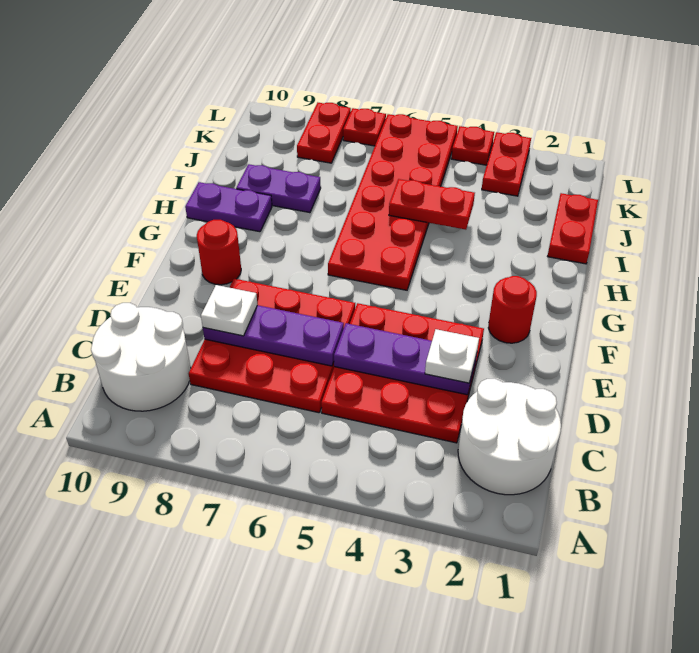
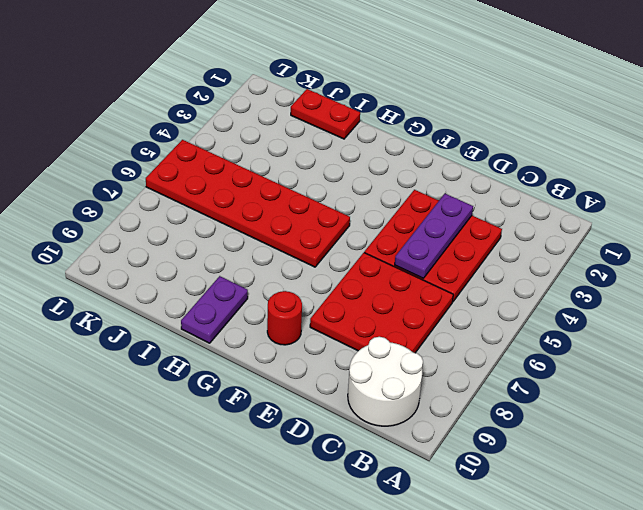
none -> white 2x2 round brick [458,379,561,495]
none -> red 1x1 round brick [488,276,537,343]
none -> purple 1x2 plate [236,164,321,213]

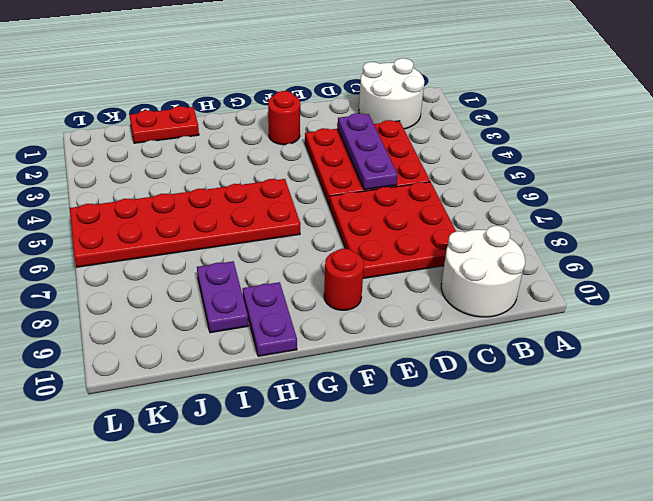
none -> red 1x2 plate [482,132,531,196]
none -> red 1x2 plate [297,103,351,163]
none -> red 1x1 plate [451,126,494,165]

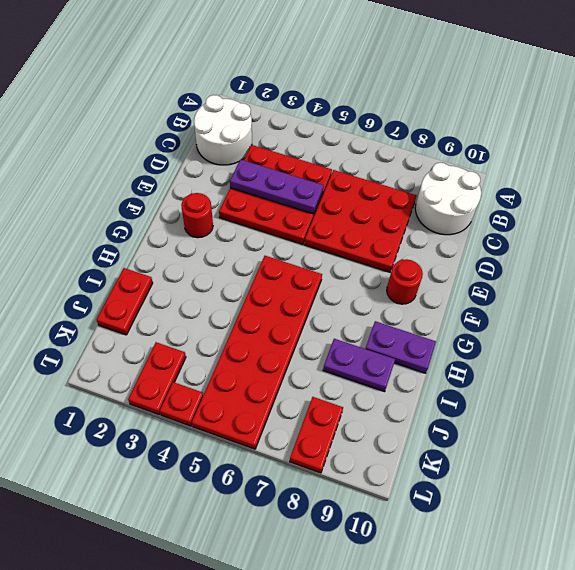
none -> red 1x1 plate [343,108,386,146]
none -> purple 1x3 plate [203,305,344,366]
none -> red 1x2 plate [389,179,475,230]

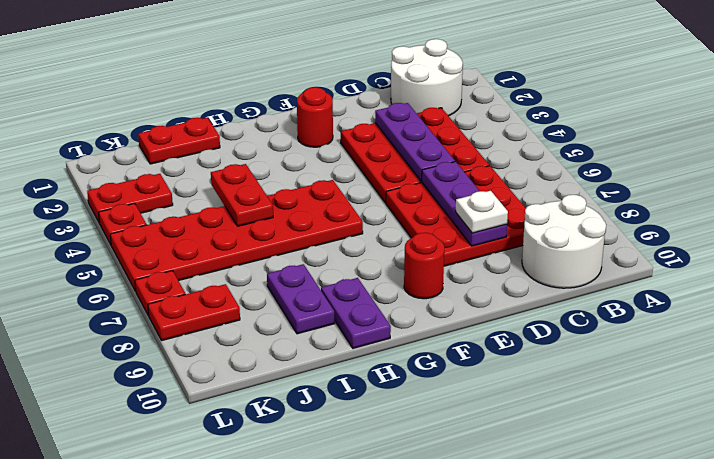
none -> white 1x1 plate [425,329,479,383]

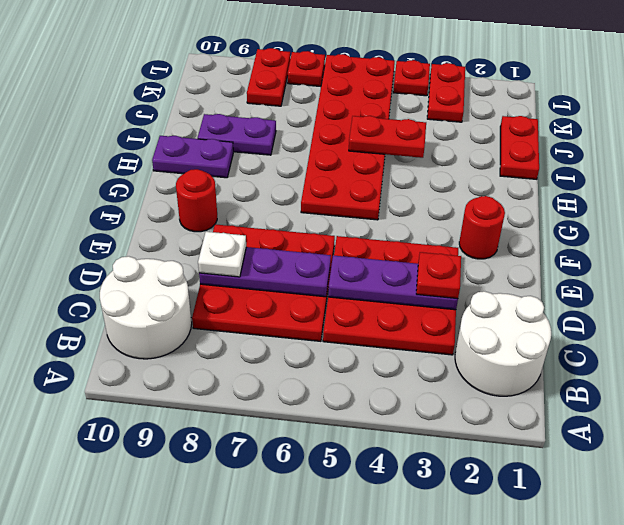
red 1x1 plate [416,252,461,299] -> white 1x1 plate [425,329,479,383]

